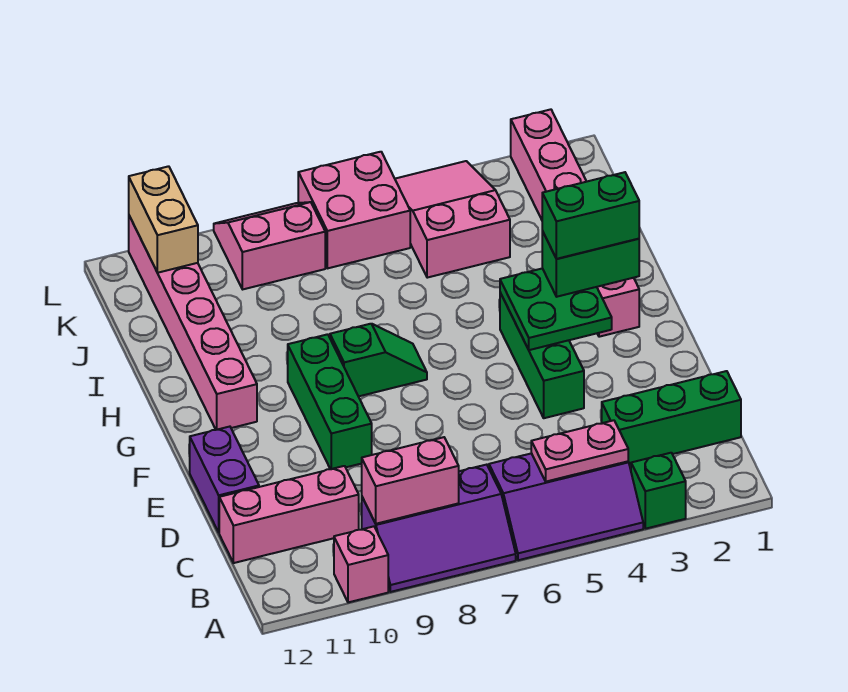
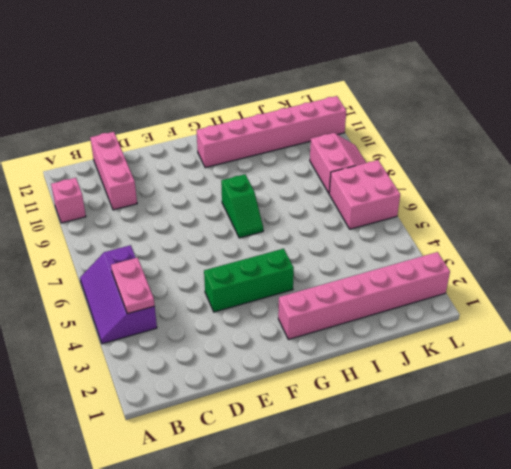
none -> green 1x1 brick [631,453,686,529]
none -> purple 2x3 slope [362,465,516,592]
none -> green 1x3 brick [602,371,741,465]

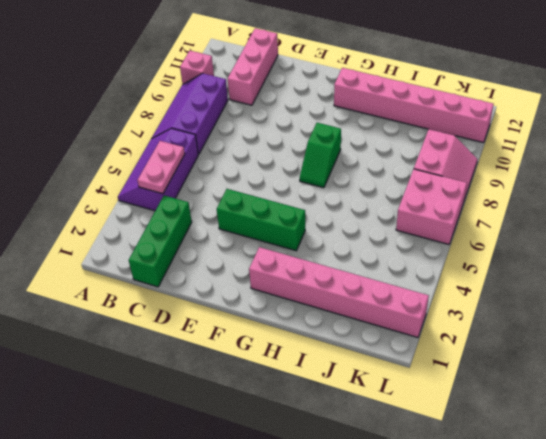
none -> green 1x1 brick [631,453,686,529]
none -> purple 1x2 brick [190,427,259,532]
none -> green 1x3 brick [288,334,372,469]

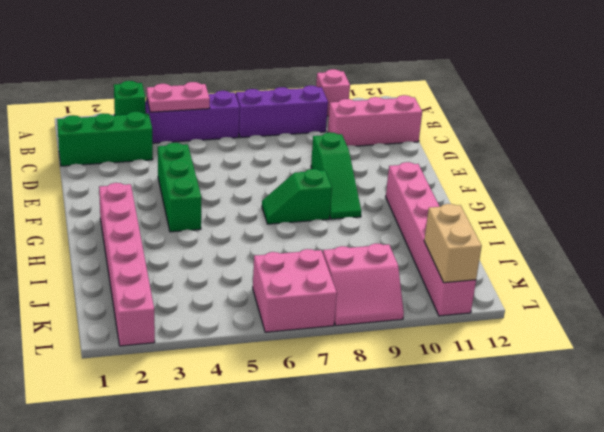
green 1x3 slope [311,132,361,219] -> green 1x3 brick [288,334,372,469]
none -> purple 1x2 brick [190,427,259,532]
none -> pink 2x3 slope [395,161,510,278]
none -> pink 1x2 brick [362,437,459,524]

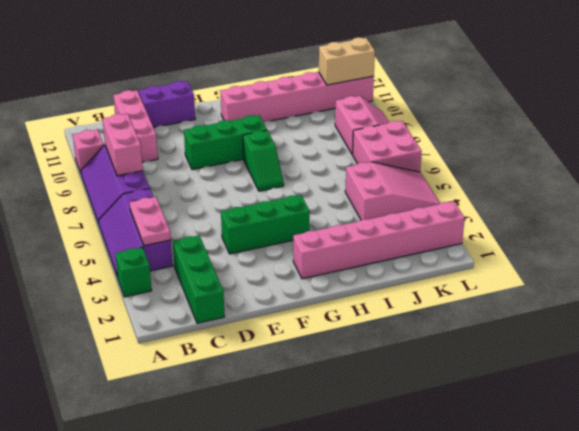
none -> green 2x2 plate [500,268,612,350]
none -> green 1x2 brick [542,231,639,297]
none -> green 1x2 brick [542,172,639,259]

